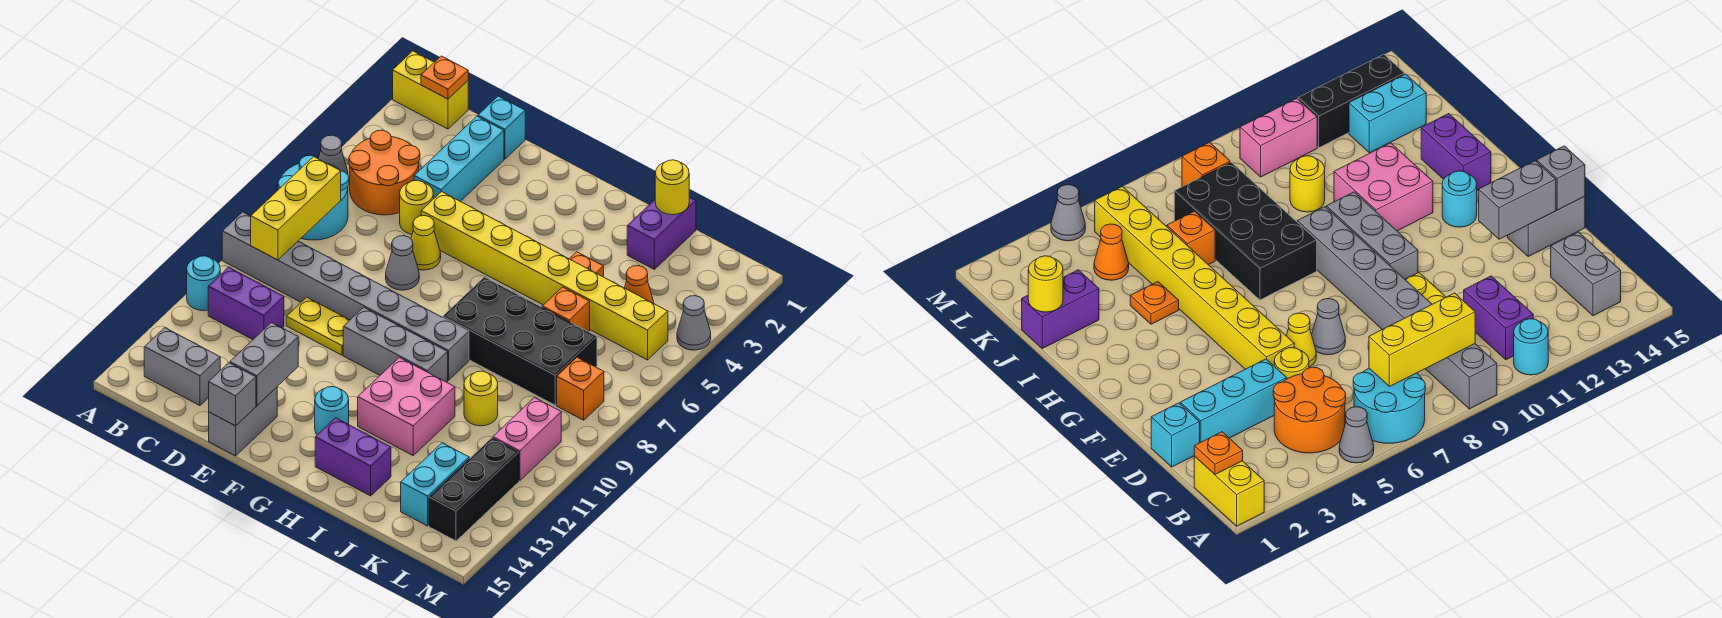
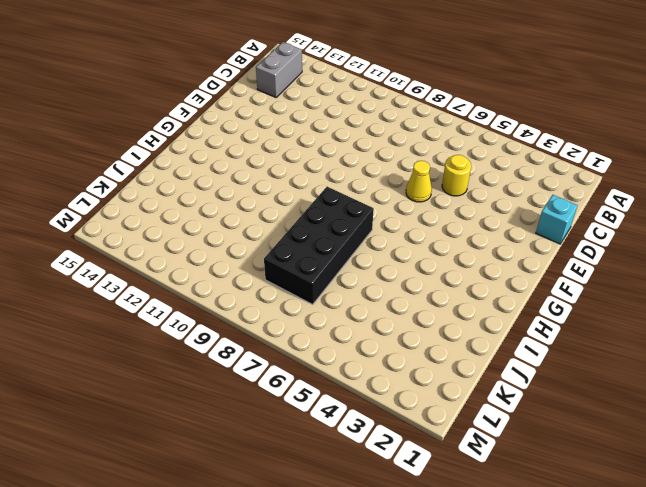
none -> yellow 1x2 brick [393,51,468,129]
none -> grey 1x1 cone [318,135,348,174]
none -> cyan 2x2 round brick [278,155,349,240]
none -> grey 1x8 brick [222,212,469,380]

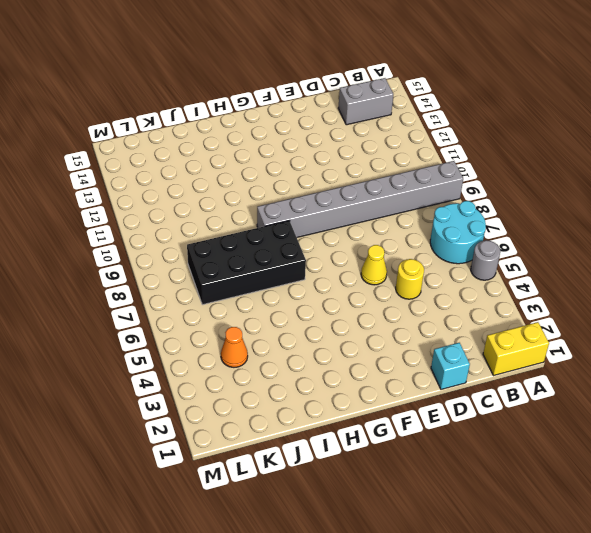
grey 1x1 round brick [471,240,500,280] -> grey 1x1 cone [318,135,348,174]
none -> cyan 1x1 round brick [187,256,220,311]
none -> orange 2x2 round brick [349,130,420,215]
none -> purple 1x2 brick [208,267,284,340]
none -> cyan 1x3 brick [414,116,504,201]

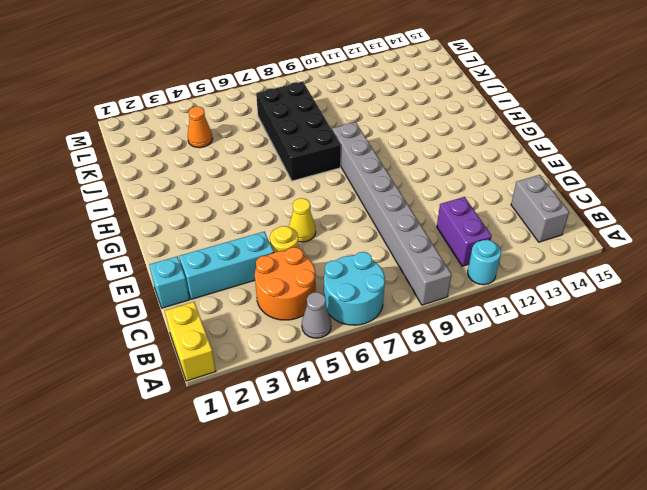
none -> yellow 1x2 plate [286,297,350,355]
none -> yellow 1x8 brick [421,192,668,360]
none -> grey 1x1 cone [386,236,419,290]
none -> grey 1x2 brick [209,387,277,456]

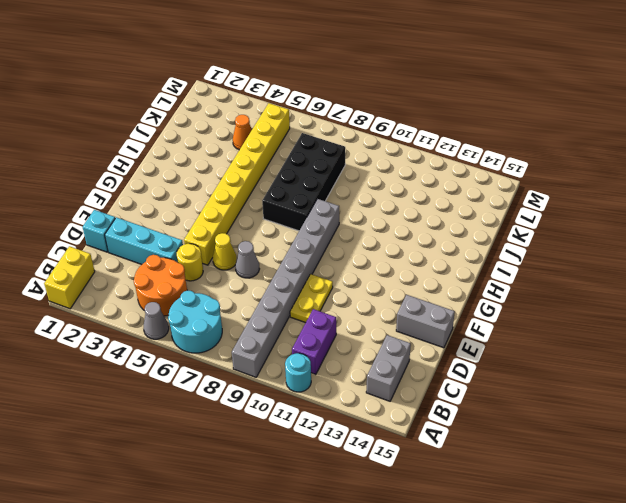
none -> grey 1x3 brick [343,307,448,382]
none -> cyan 1x1 round brick [315,387,349,435]
none -> pink 2x2 brick [358,357,455,455]
none -> purple 1x2 brick [315,418,391,496]

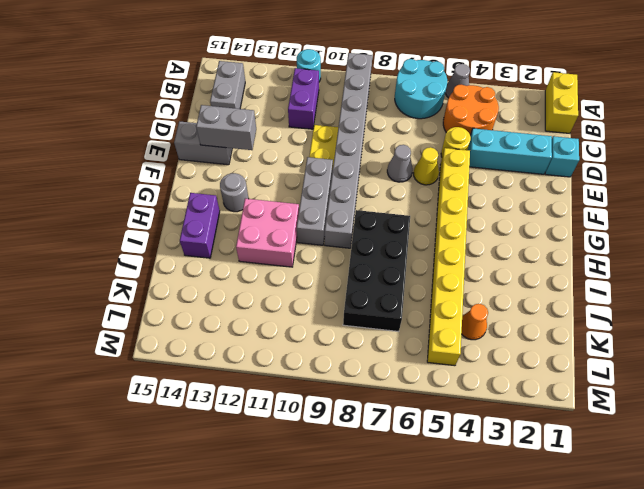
grey 1x1 round brick [220,173,249,212] -> cyan 1x1 round brick [315,387,349,435]
none -> orange 1x1 plate [569,252,604,277]
none -> purple 1x2 brick [627,197,696,269]
none -> orange 1x1 brick [542,287,590,332]
none -> yellow 1x1 round brick [464,371,498,426]

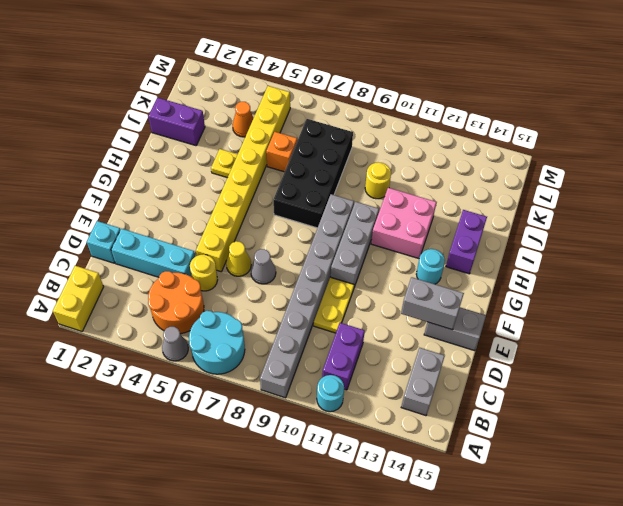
yellow 1x1 plate [211,149,238,178] -> orange 1x1 plate [569,252,604,277]
none -> cyan 1x2 brick [401,443,469,526]
none -> orange 1x1 brick [557,357,604,420]
none -> pink 1x2 brick [493,398,561,481]
none -> black 1x3 brick [429,438,519,541]

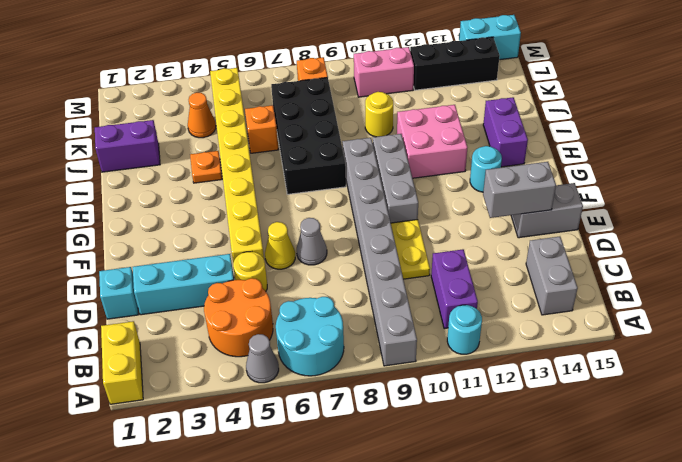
cyan 1x2 brick [459,15,521,60] -> cyan 1x2 brick moved to [401,443,469,526]
none -> grey 1x1 cone [677,296,711,350]
none -> orange 1x1 plate [421,56,468,99]
none -> yellow 1x3 brick [251,157,341,260]
none -> grey 1x1 brick [209,363,256,426]

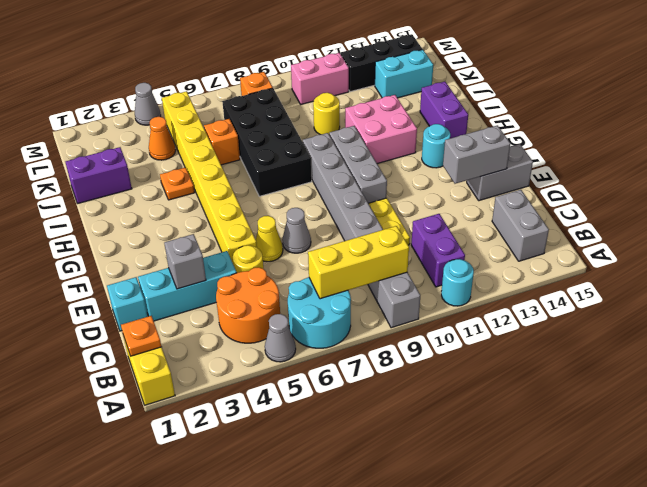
grey 1x1 brick [164,234,206,289] -> grey 1x1 brick moved to [209,363,256,426]
none -> yellow 1x1 round brick [655,160,689,215]

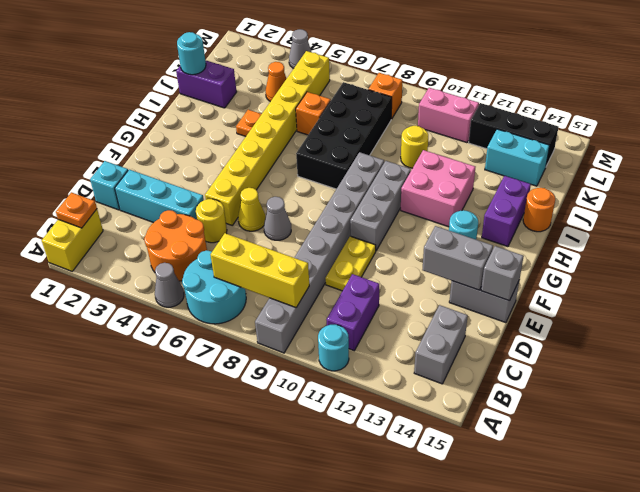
orange 1x1 round brick [523,188,555,232] -> none
cyan 1x1 round brick [177,32,206,75] -> yellow 1x1 round brick [655,160,689,215]

